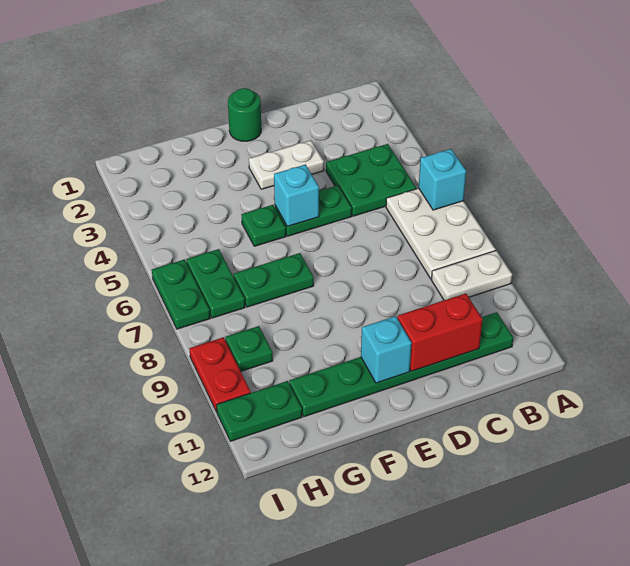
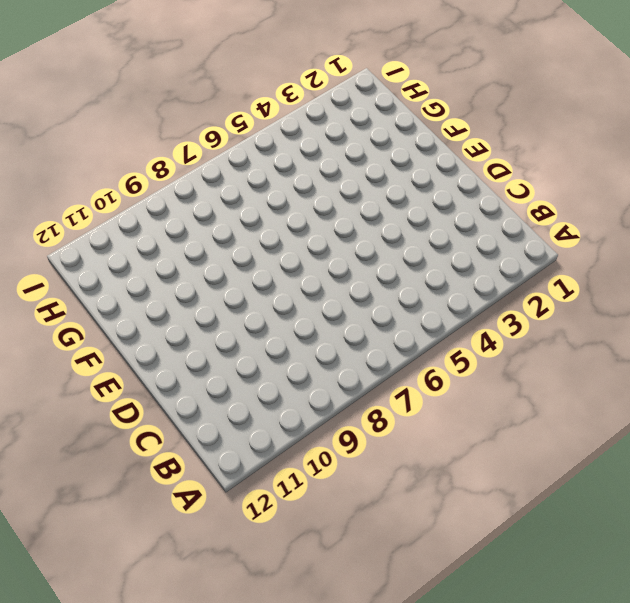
none -> white 2x3 plate [386,188,496,279]
none -> white 1x2 plate [432,251,512,300]
none -> green 2x2 plate [326,144,416,216]

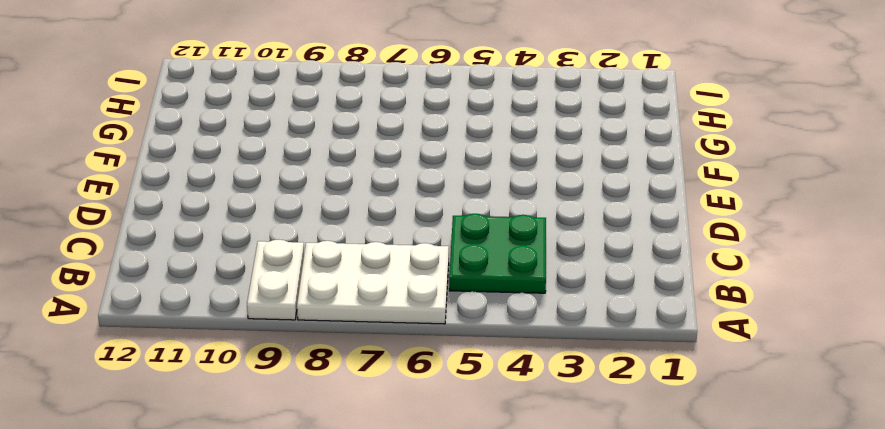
none -> green 1x6 plate [289,312,513,417]
none -> white 1x2 plate [249,140,324,189]
none -> green 1x2 plate [275,185,352,236]

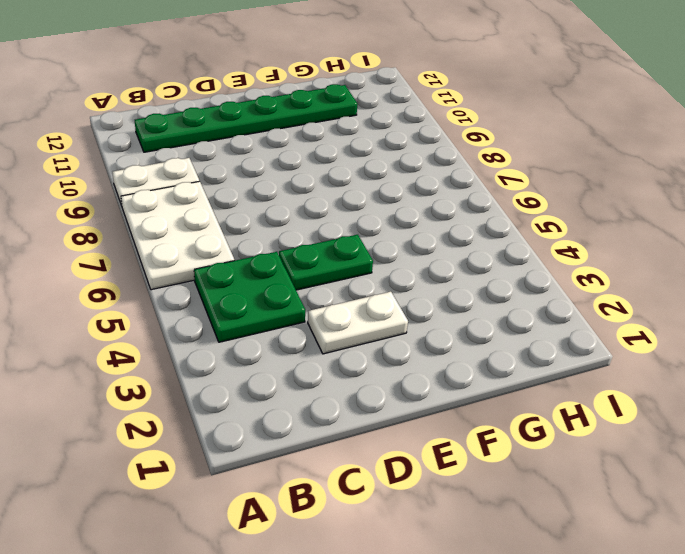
none -> green 1x1 round brick [228,88,261,141]
none -> green 1x1 plate [241,205,286,246]
none -> green 1x2 plate [234,253,314,307]

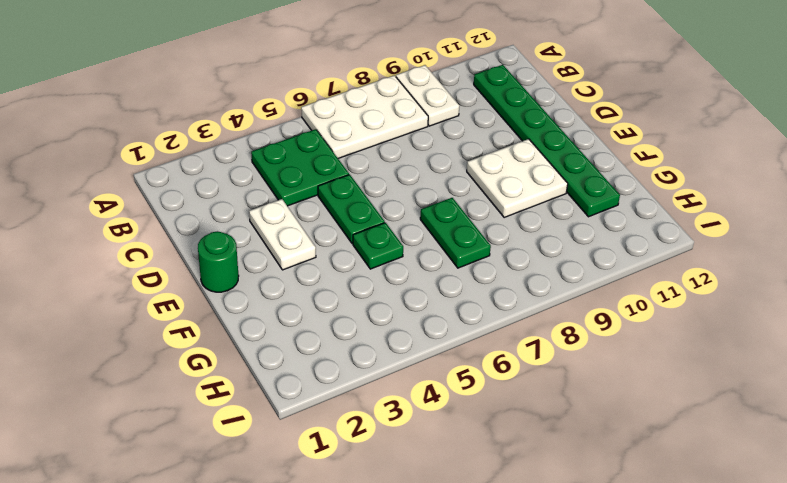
white 2x2 plate [467,139,568,218] -> none
none -> green 1x2 plate [186,249,245,318]
none -> green 1x1 plate [225,326,273,371]
none -> green 1x2 plate [216,381,302,441]

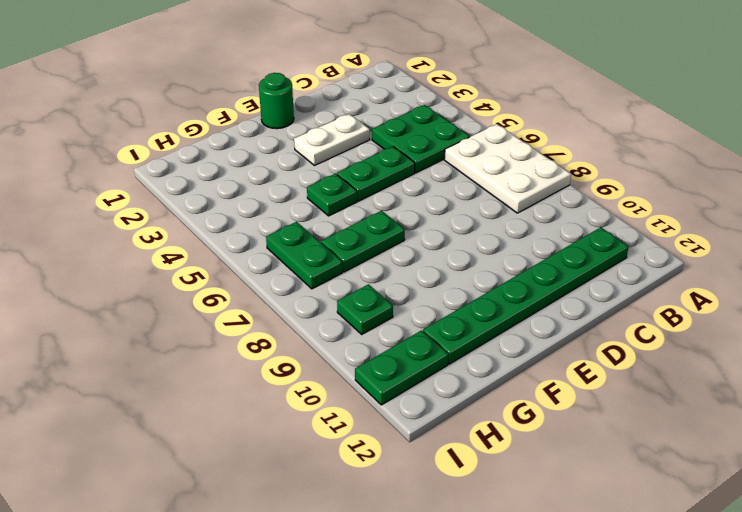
none -> white 1x2 plate [432,251,512,300]
none -> green 1x2 plate [152,260,210,329]
none -> red 1x2 plate [189,337,251,412]

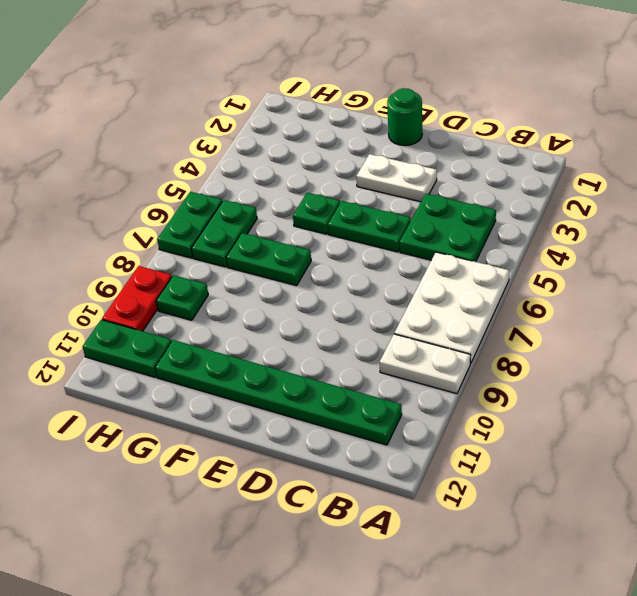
none -> cyan 1x1 brick [419,149,466,210]
none -> red 1x2 brick [397,293,483,371]
none -> cyan 1x1 brick [274,165,319,226]

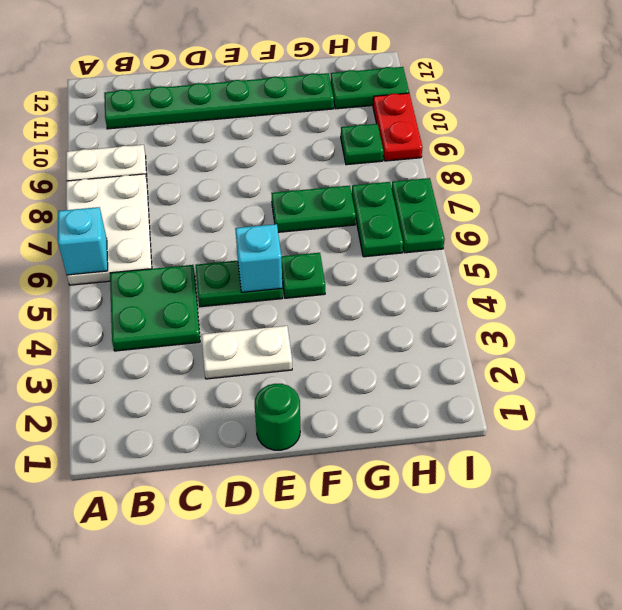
none -> red 1x2 brick [397,293,483,371]
none -> cyan 1x1 brick [361,316,412,383]

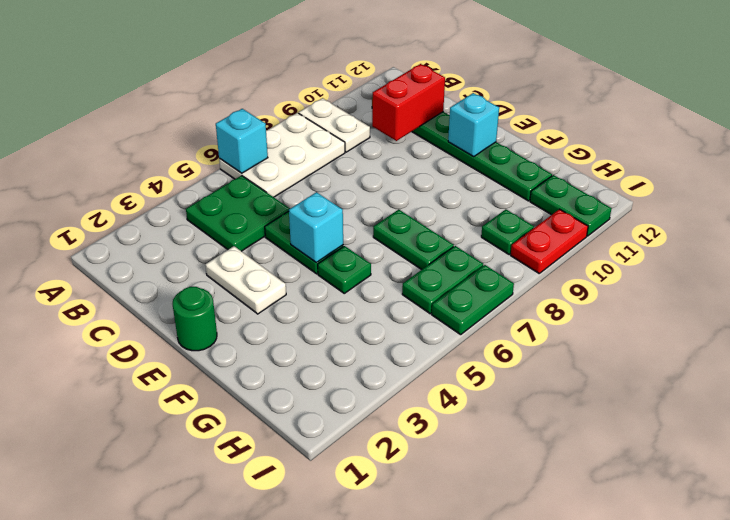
red 1x2 brick [372,64,445,141] -> red 1x2 brick turned to [397,293,483,371]

